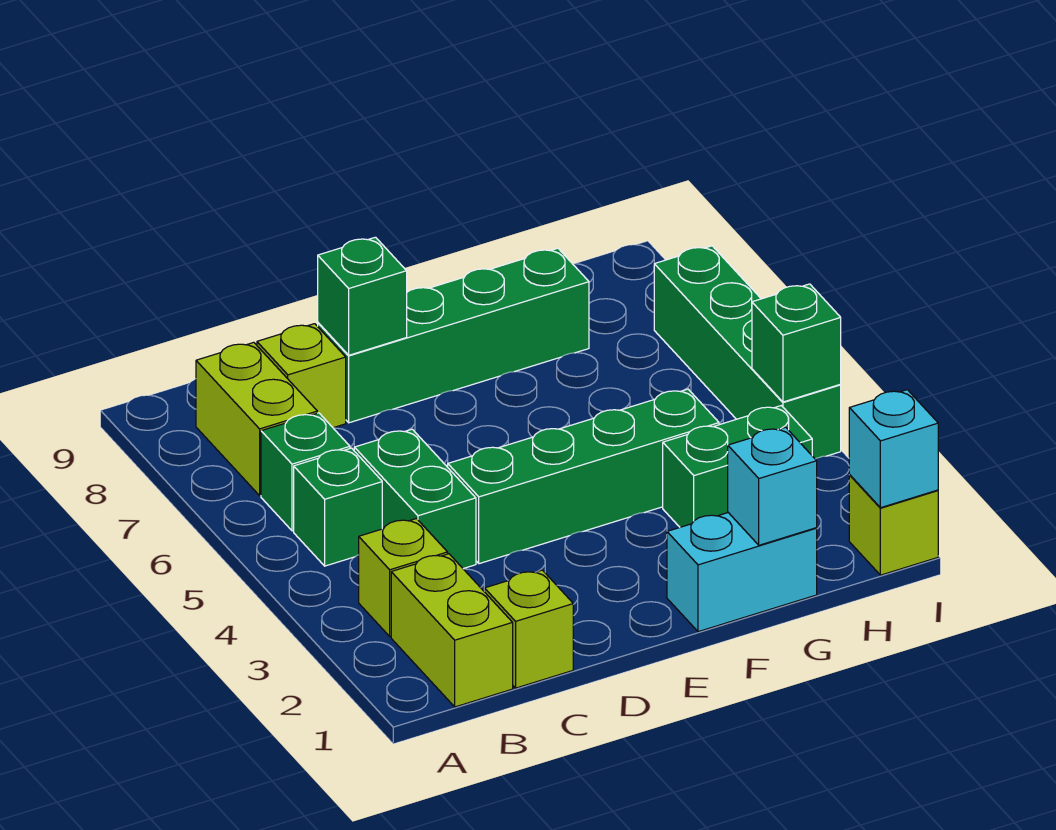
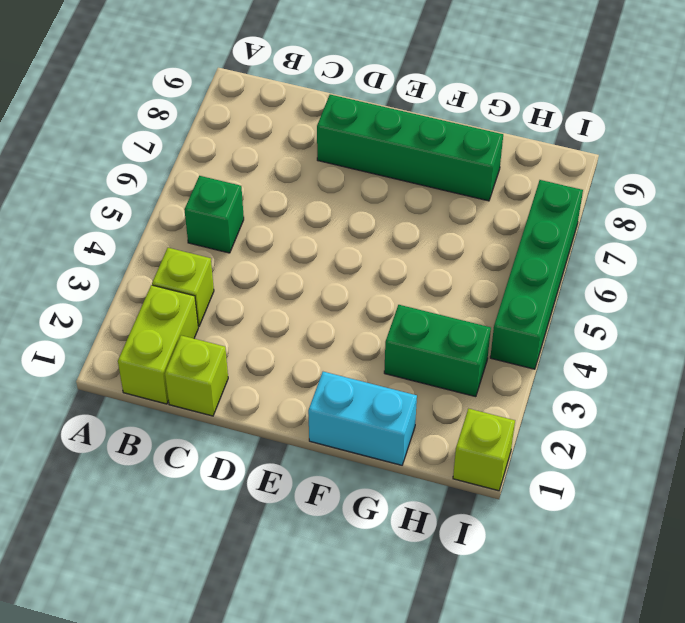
none -> green 1x1 brick [261,413,350,531]
none -> lime 1x2 brick [196,342,317,496]
none -> green 1x2 brick [354,429,476,569]

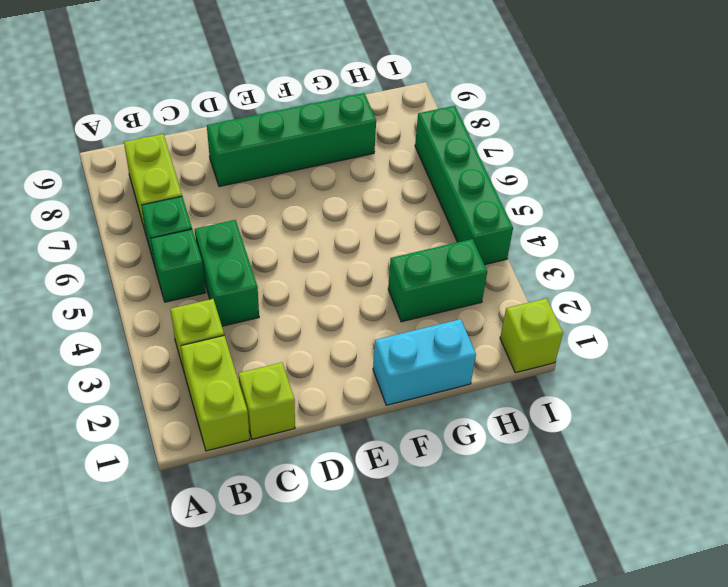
none -> lime 1x1 brick [257,324,346,428]
none -> green 1x4 brick [448,389,719,564]
none -> green 1x1 brick [318,237,407,355]

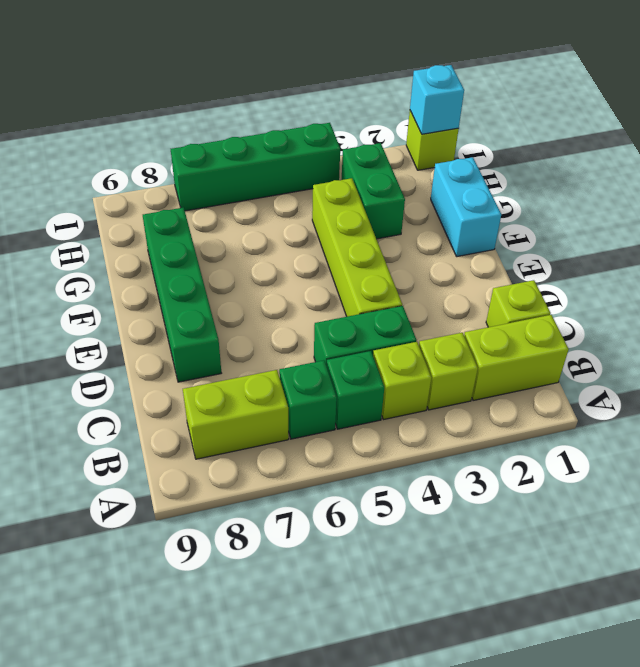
lime 1x1 brick [373,342,431,420] -> lime 1x1 brick moved to [257,324,346,428]
lime 1x4 brick [312,178,402,317] -> green 1x4 brick [448,389,719,564]
none -> green 1x1 brick [318,237,407,355]
none -> cyan 1x1 brick [728,427,817,545]
none -> green 1x1 brick [752,284,841,402]

